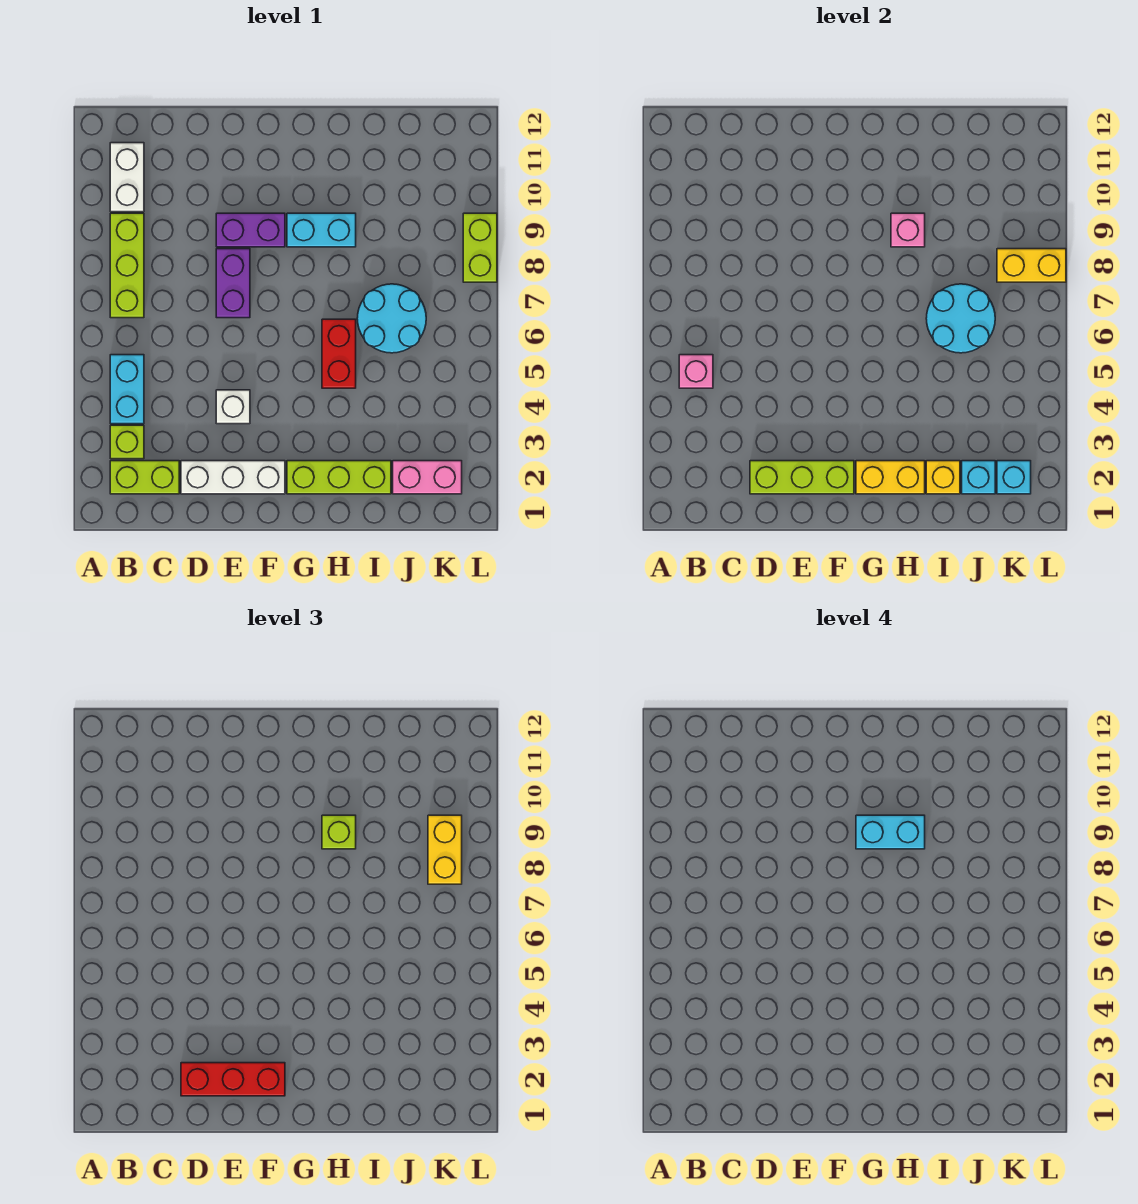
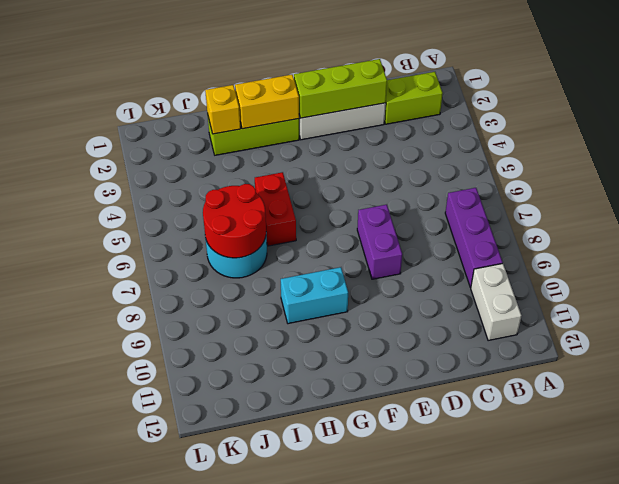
purple 1x3 brick [445,188,503,288] -> lime 1x3 brick [110,213,144,318]
red 2x2 round brick [203,184,266,258] -> cyan 2x2 round brick [926,284,995,353]
none -> lime 1x1 brick [110,425,144,459]
none -> cyan 1x2 brick [110,355,144,424]
none -> white 1x1 brick [216,390,250,424]

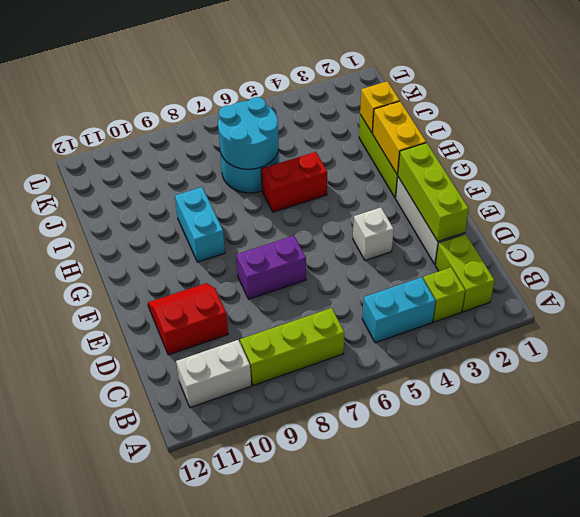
red 2x2 slope [148,283,228,355] -> none
none -> purple 1x2 brick [216,213,285,247]
none -> pink 1x2 brick [393,461,462,494]
none -> lime 1x2 brick [463,213,497,282]

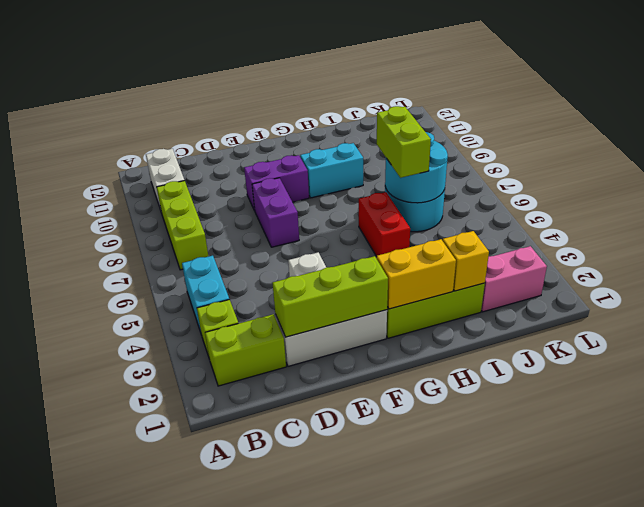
lime 1x2 brick [377,106,431,178] -> lime 1x2 brick moved to [463,213,497,282]
none -> pink 1x1 brick [679,355,713,388]
none -> pink 1x1 brick [891,213,925,247]
none -> cyan 1x1 brick [962,461,995,494]

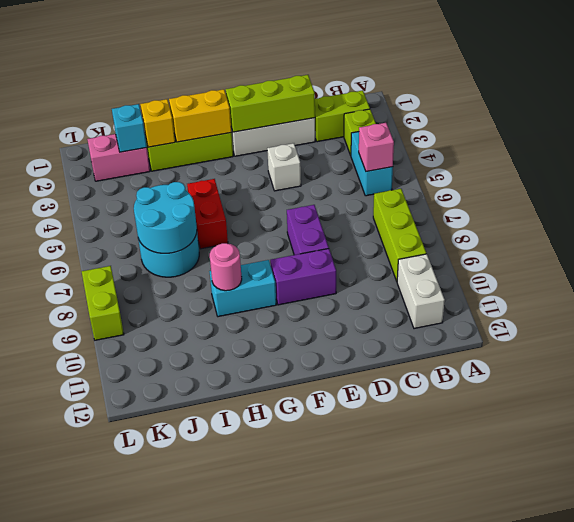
pink 1x1 round brick [210,243,242,291] -> pink 1x1 brick [891,213,925,247]
none -> cyan 1x1 brick [997,461,1031,494]
none -> yellow 1x2 brick [997,249,1066,282]
none -> red 1x3 brick [181,1063,285,1096]

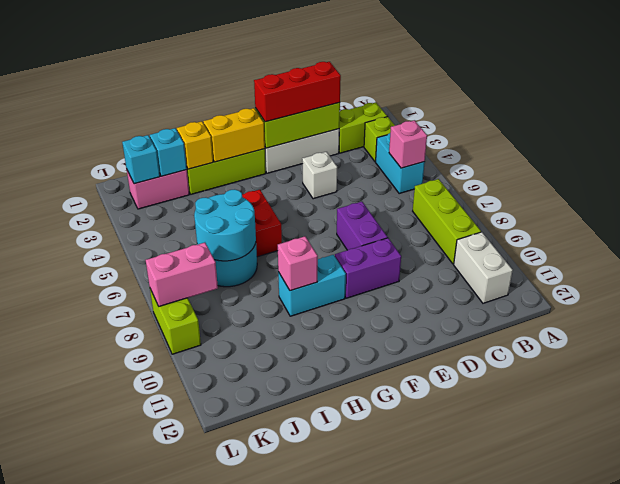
pink 1x2 brick [146,243,218,306] -> yellow 1x2 brick [997,249,1066,282]
none -> lime 1x1 brick [322,815,356,849]
none -> yellow 1x2 brick [428,815,462,884]
none -> cyan 1x2 brick [856,815,925,849]

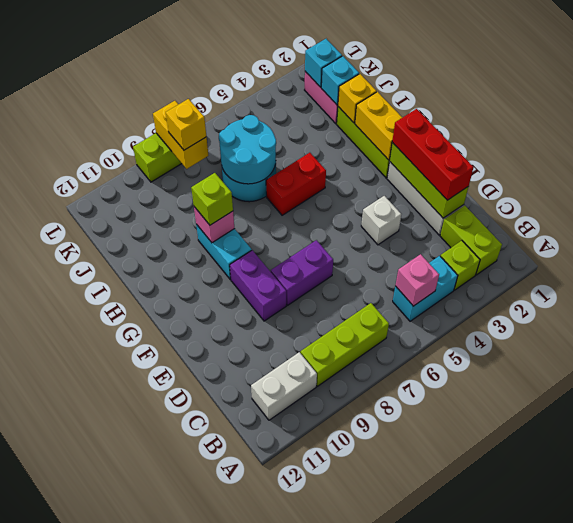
yellow 1x1 brick [166,99,206,150] -> yellow 1x2 brick [428,815,462,884]
none -> cyan 1x2 brick [856,815,925,849]

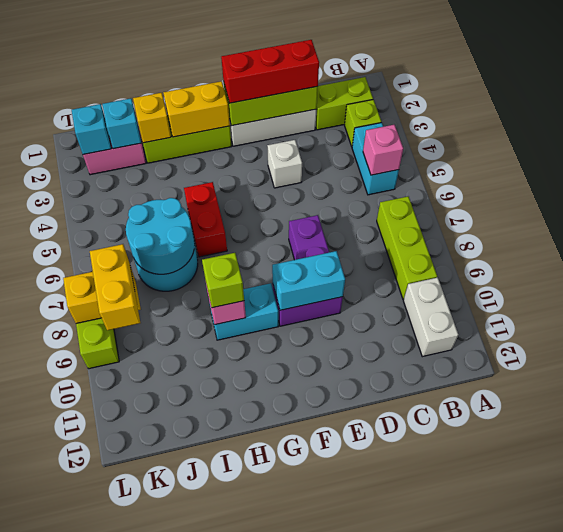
cyan 1x2 brick [272,251,345,310] -> cyan 1x2 brick moved to [856,815,925,849]

